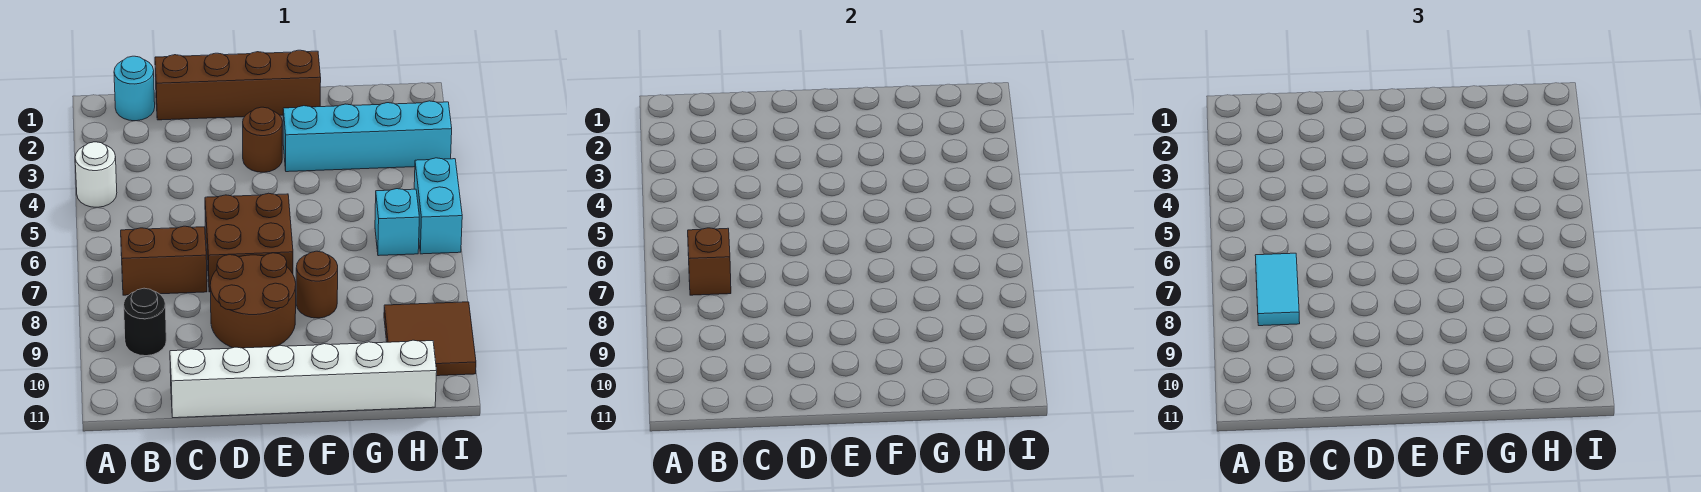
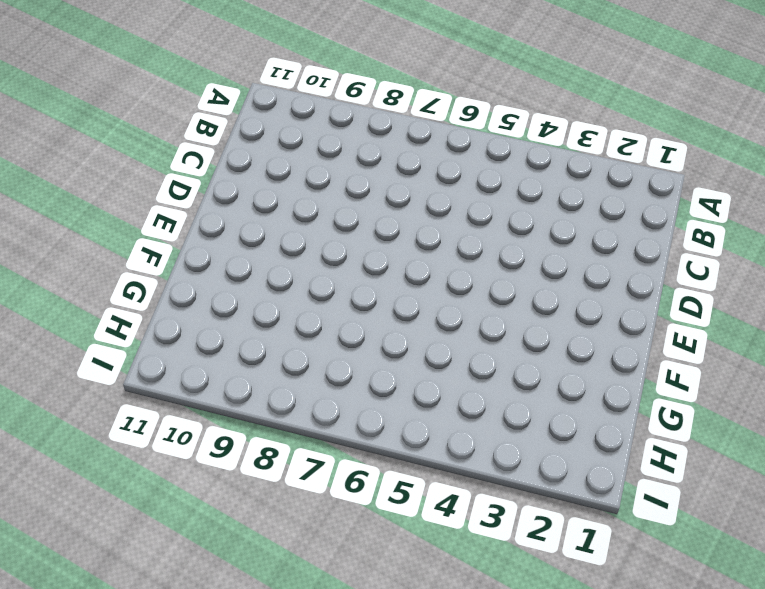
none -> white 1x1 round brick [75,142,117,207]
none -> cyan 1x1 round brick [114,56,155,121]
none -> brown 1x2 brick [121,226,207,295]

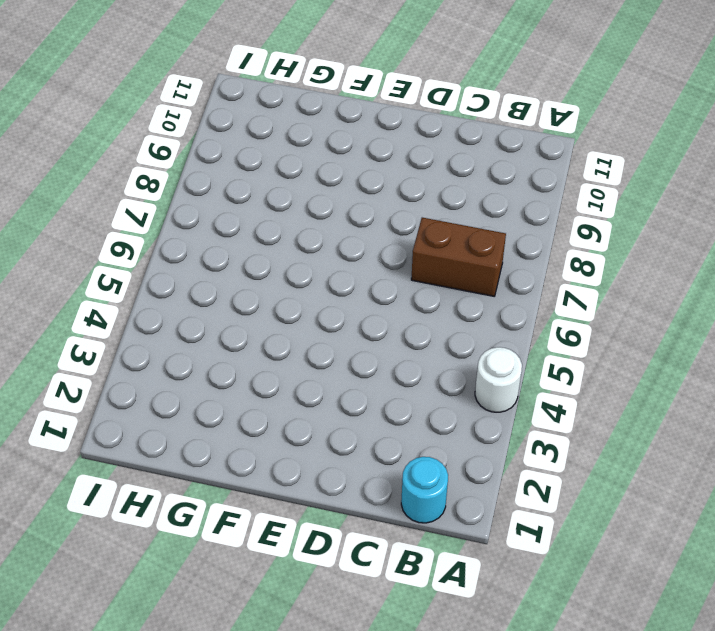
none -> black 1x1 round brick [124,288,166,356]
none -> brown 1x4 brick [155,50,321,120]
none -> white 1x6 brick [170,340,437,418]

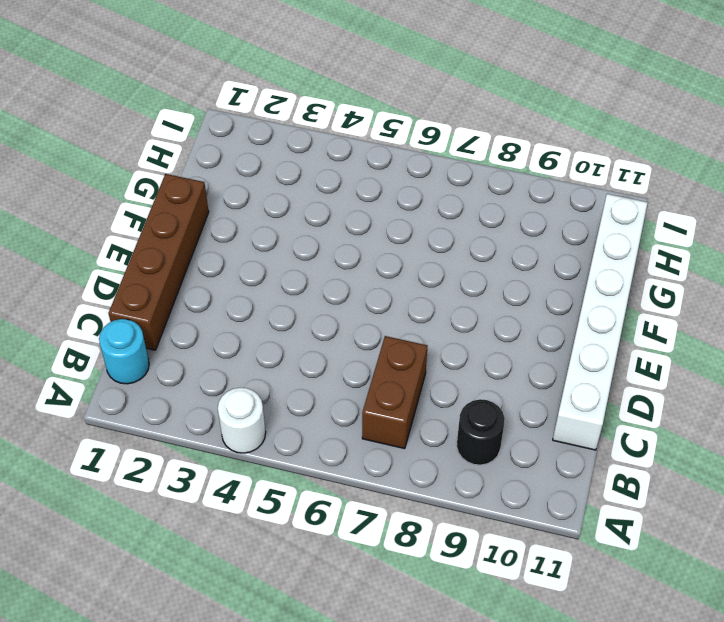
none -> brown 2x2 brick [205,193,293,292]
none -> brown 2x2 round brick [210,253,296,348]
none -> brown 1x1 round brick [243,107,282,172]

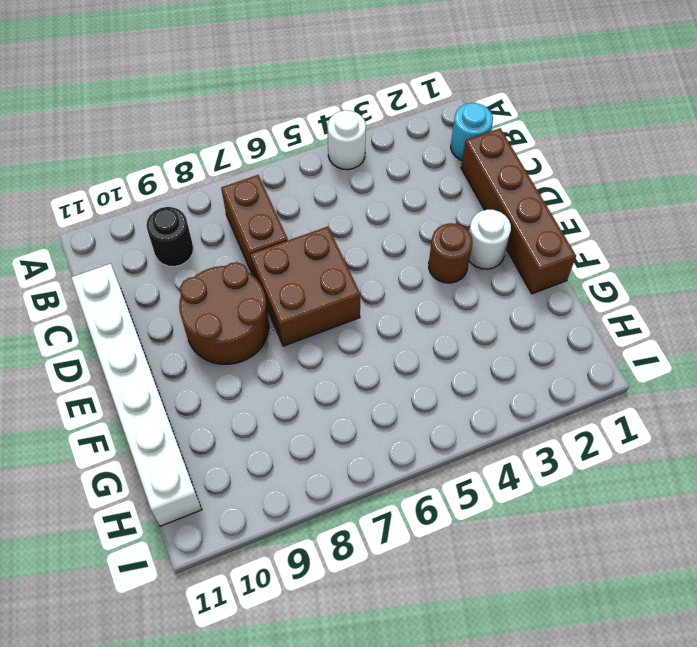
white 1x1 round brick [469,210,511,269] -> none
none -> cyan 1x4 brick [283,101,452,172]
none -> brown 1x1 round brick [296,251,338,318]
none -> cyan 1x1 brick [375,189,419,256]

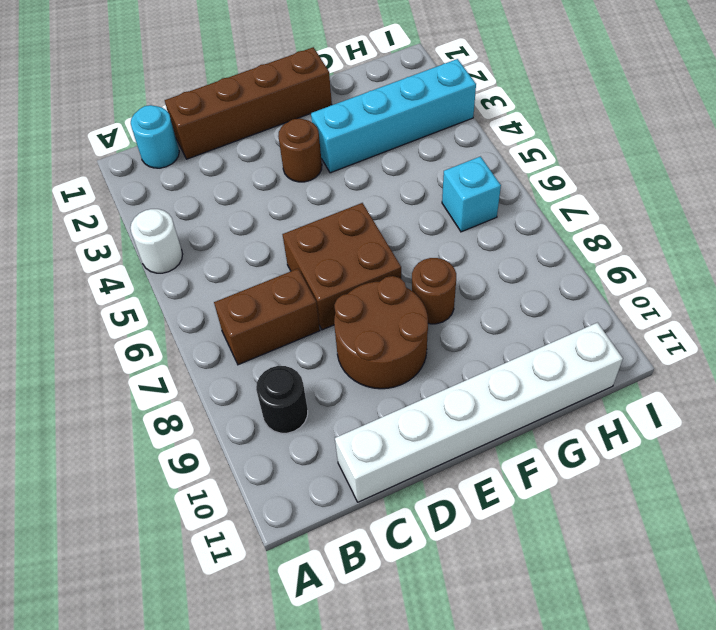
none -> brown 2x2 tile [384,302,476,376]
none -> cyan 1x2 brick [414,158,462,254]
none -> brown 1x1 brick [688,228,731,295]

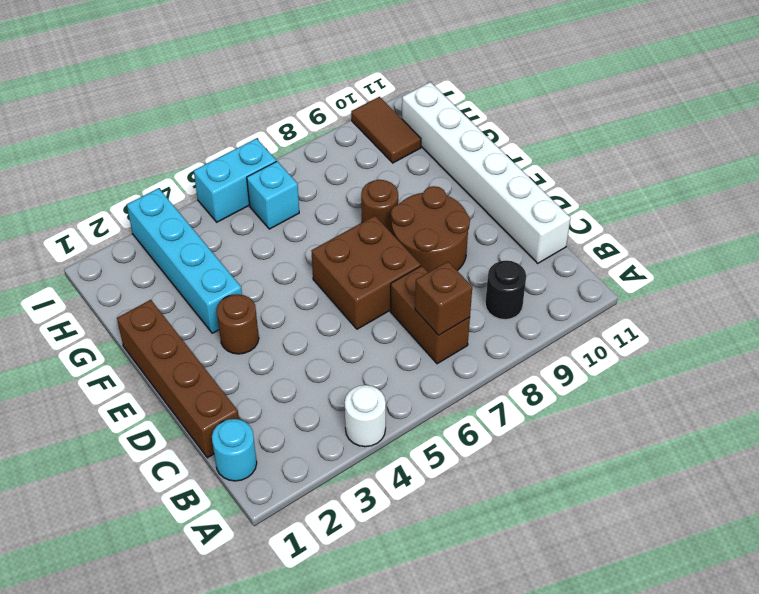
brown 1x2 tile [351,97,421,163] -> brown 2x2 tile [384,302,476,376]
none -> cyan 1x2 tile [1255,253,1300,326]

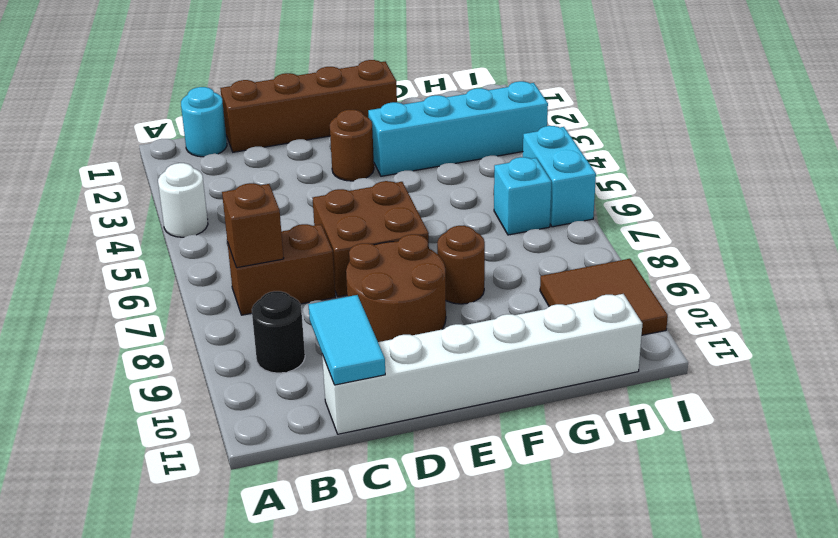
cyan 1x2 tile [308,295,385,385] -> cyan 1x2 tile moved to [1255,253,1300,326]

